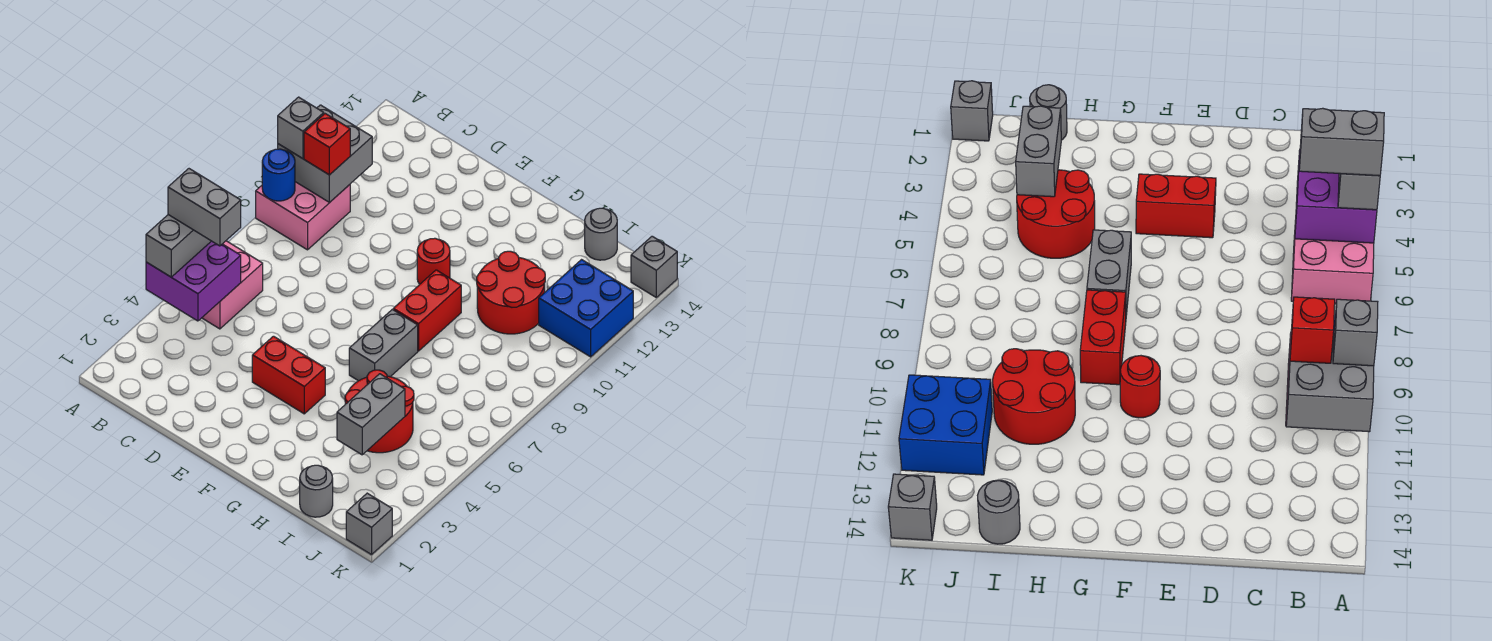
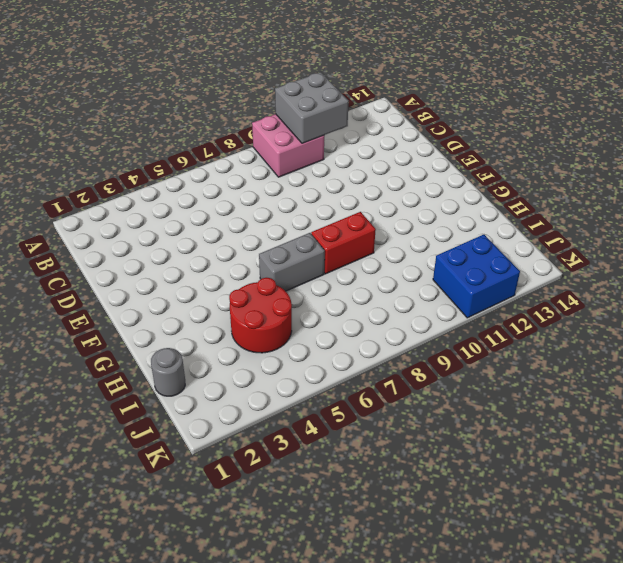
none -> pink 2x2 brick [202,241,263,329]
none -> red 1x2 brick [252,336,325,414]
none -> red 1x1 round brick [417,238,450,284]

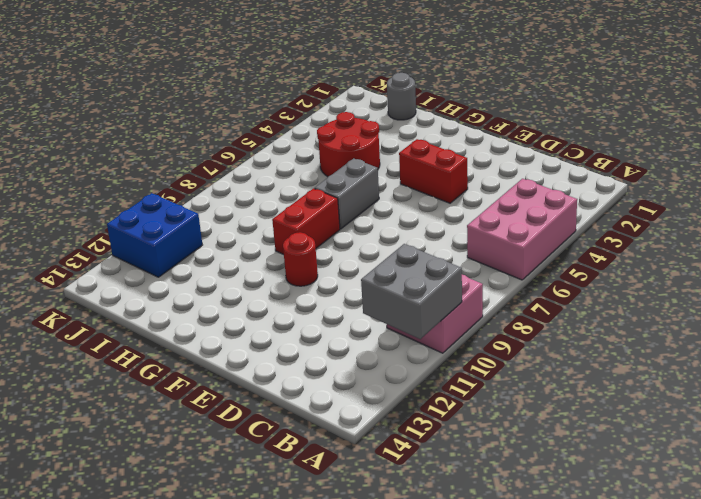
pink 2x3 brick [467,179,577,280] -> pink 2x2 brick [202,241,263,329]
none -> red 2x2 round brick [477,251,545,334]
none -> grey 1x1 round brick [585,208,617,260]
none -> grey 1x1 brick [346,493,392,555]

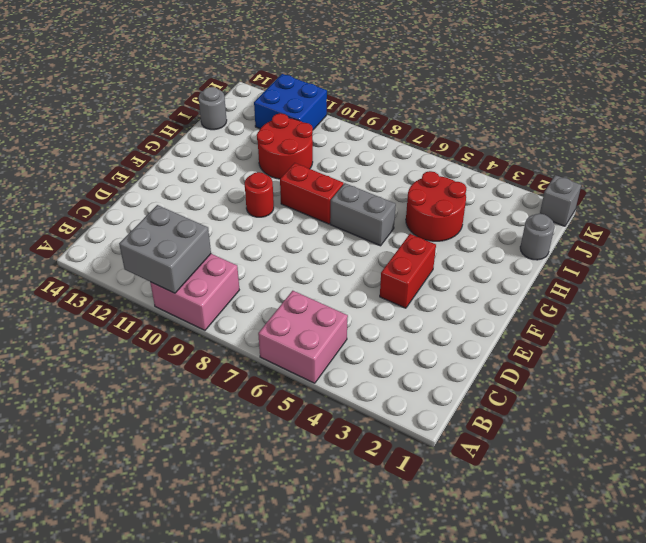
none -> grey 1x1 brick [631,236,677,297]
none -> purple 2x2 brick [146,241,241,321]
none -> blue 1x1 round brick [262,149,295,201]

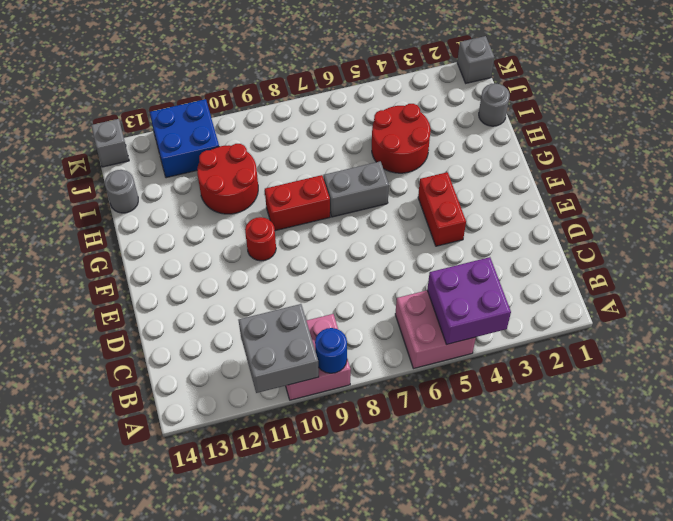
none -> grey 1x2 brick [337,374,405,455]
none -> grey 1x2 brick [146,215,211,277]
none -> grey 1x1 brick [278,97,324,159]

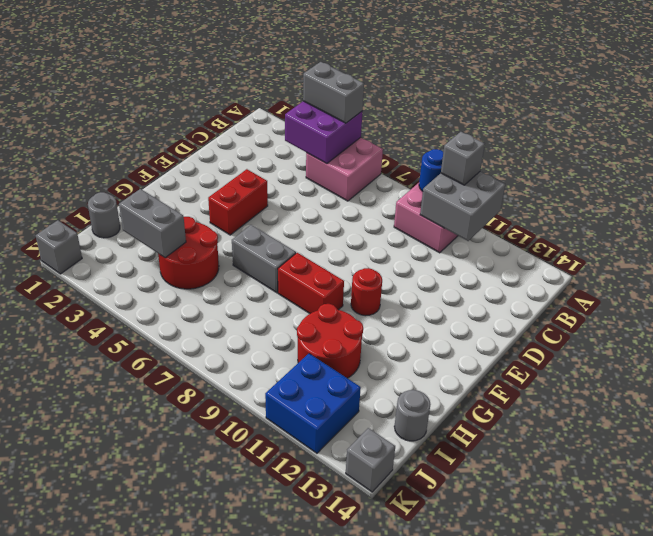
none -> red 1x1 brick [304,114,350,175]
none -> grey 1x2 brick [168,169,241,246]

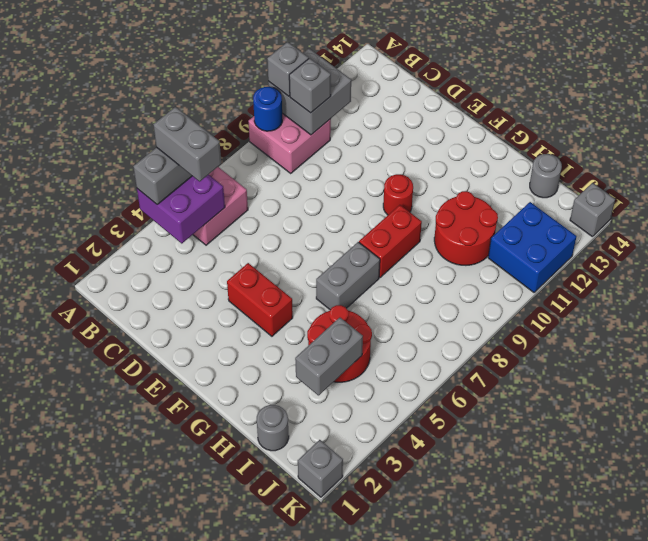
grey 1x1 brick [289,58,331,113] -> red 1x1 brick [304,114,350,175]

